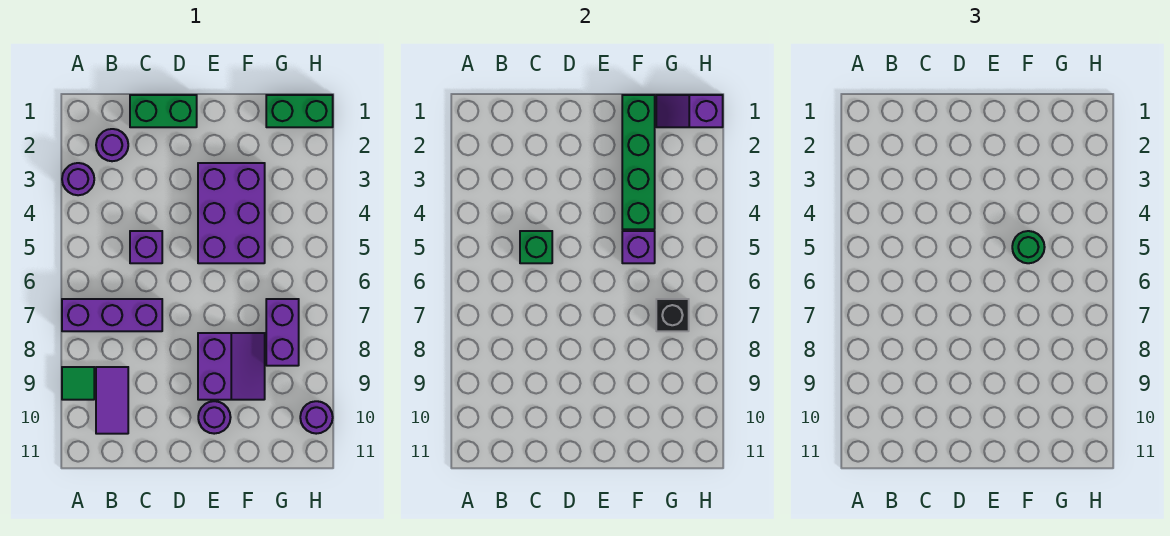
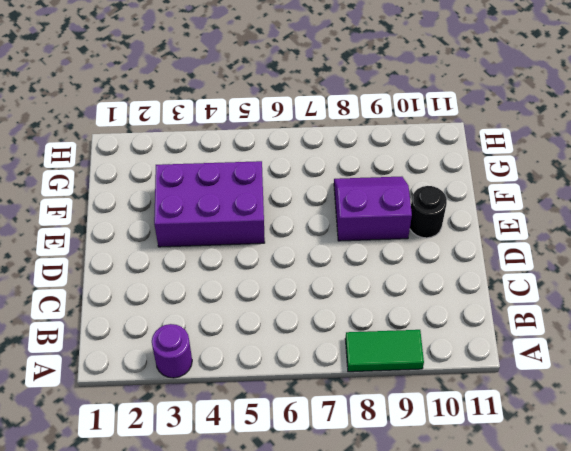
green 1x2 tile [345,330,424,372] -> green 1x1 tile [62,367,94,400]
black 1x1 round brick [410,186,447,238] -> purple 1x1 round brick [198,401,231,434]
none -> purple 1x3 brick [62,299,162,331]
none -> purple 1x1 round brick [96,129,128,161]
none -> purple 1x2 tile [96,367,128,434]

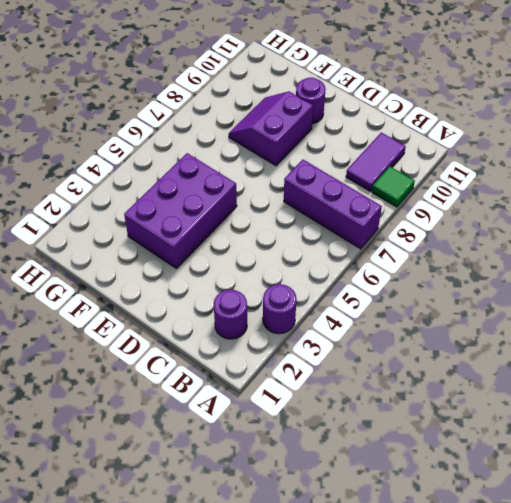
none -> green 1x2 brick [130,95,197,127]
none -> purple 1x1 brick [130,231,162,263]
none -> green 1x2 brick [266,95,333,127]

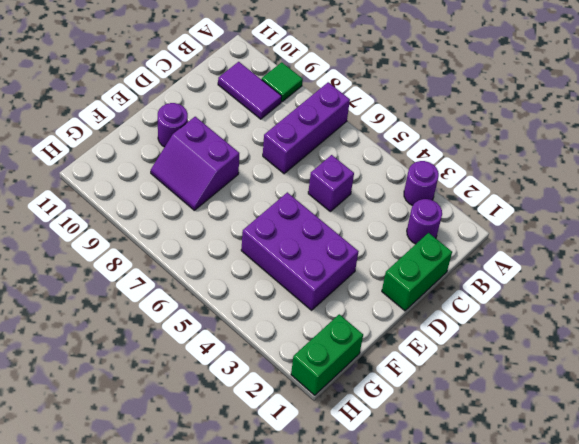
none -> purple 1x2 brick [266,299,299,366]
none -> purple 1x1 round brick [300,401,333,434]
none -> green 1x1 brick [520,231,552,263]

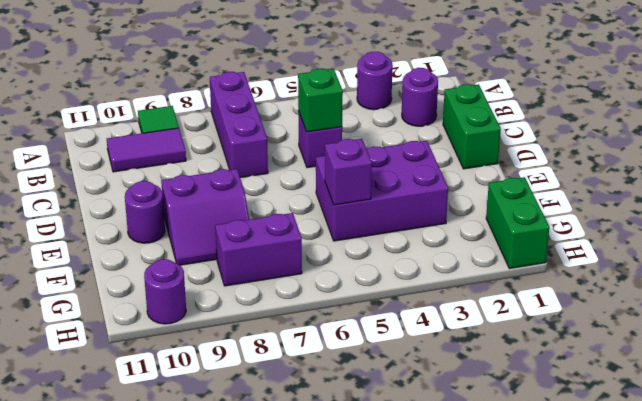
none -> green 1x4 brick [622,95,655,229]
none -> purple 1x2 slope [656,95,723,127]
none -> black 1x1 brick [656,299,689,331]

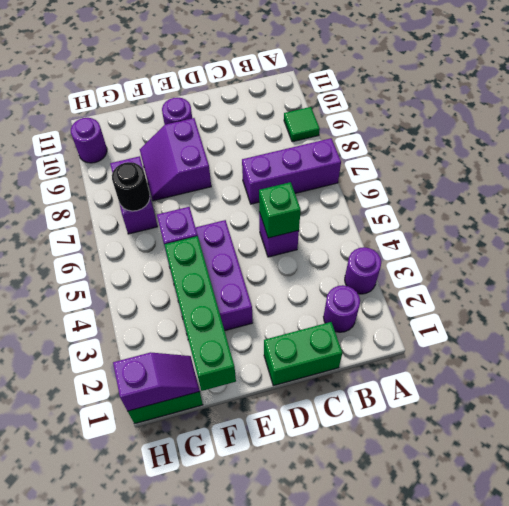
black 1x1 round brick [112,162,150,211] -> black 1x1 brick [656,299,689,331]
none -> purple 1x2 tile [96,367,128,434]
none -> green 1x1 round brick [1012,231,1045,263]

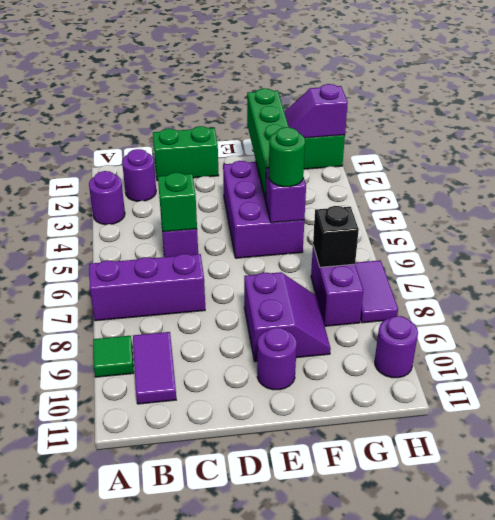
purple 1x2 tile [355,260,398,323] -> none

